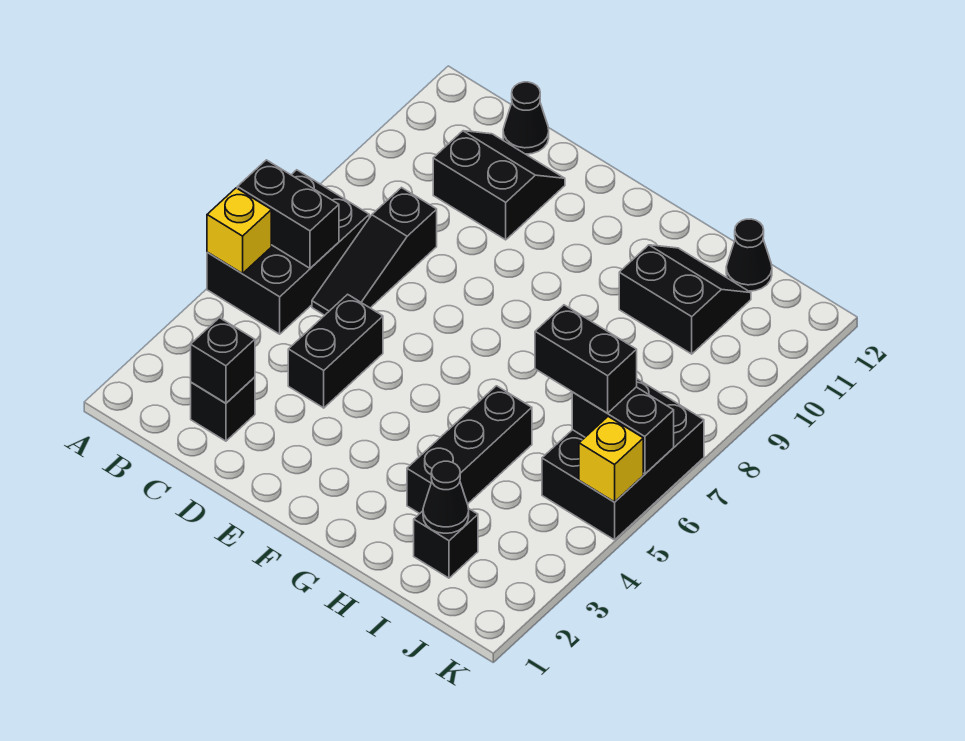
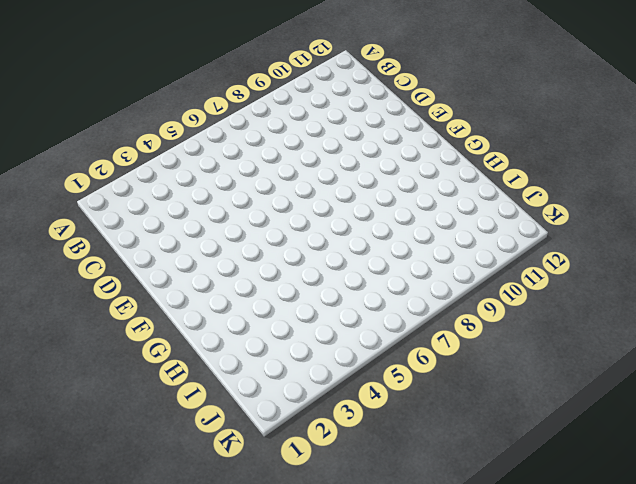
none -> black 2x3 brick [207,170,369,334]
none -> black 1x1 brick [191,377,255,441]
none -> black 1x3 slope [312,188,437,315]

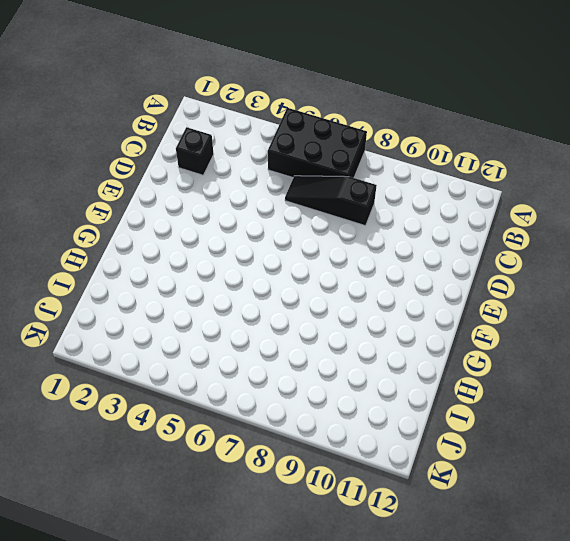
none -> black 2x2 slope [433,131,565,240]
none -> black 1x1 cone [503,82,549,154]
none -> black 1x2 brick [288,294,383,408]

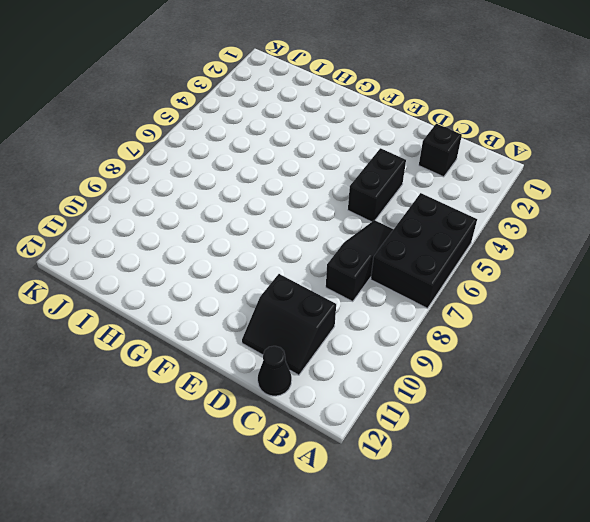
none -> black 1x3 brick [407,386,532,514]
none -> black 2x2 slope [619,245,751,354]
none -> black 1x1 brick [414,508,478,578]

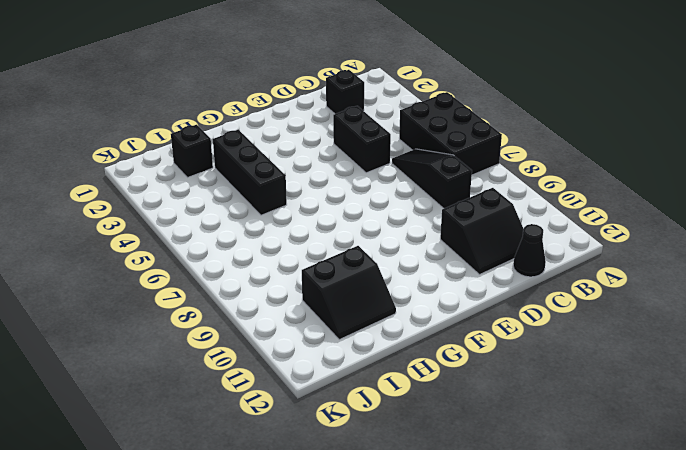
none -> black 1x1 cone [726,219,772,291]
none -> black 2x3 brick [542,379,704,540]
none -> yellow 1x1 brick [207,188,271,274]

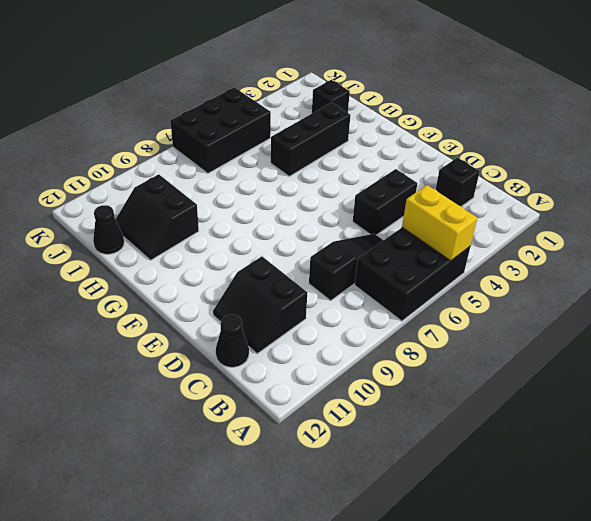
yellow 1x2 brick [402,185,477,261] -> yellow 1x1 brick [207,188,271,274]
none -> black 1x2 brick [237,160,339,268]
none -> black 1x1 brick [191,318,255,403]
none -> black 1x1 cone [423,461,469,533]

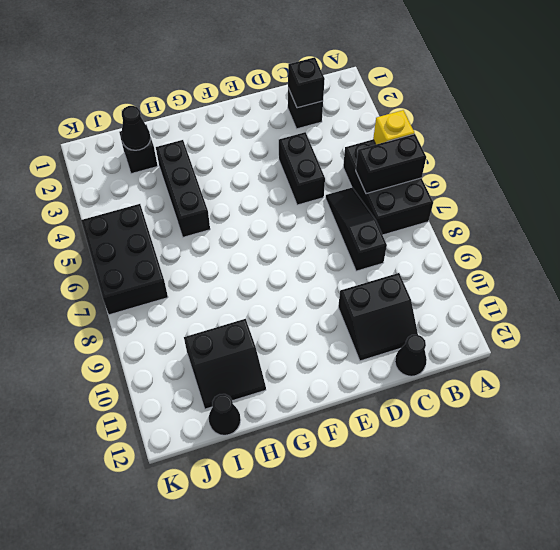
none -> black 1x2 brick [572,387,674,474]
none -> yellow 1x1 brick [579,417,643,502]
none -> black 1x2 brick [535,305,637,413]

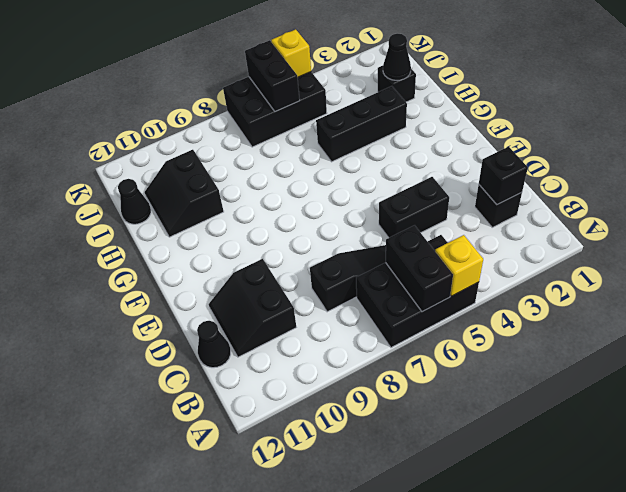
none -> black 1x2 brick [535,305,637,413]

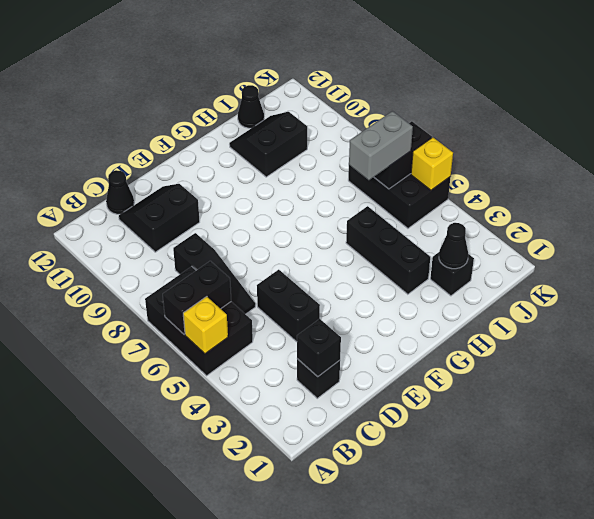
grey 1x2 brick [349,111,413,180] -> black 1x2 brick [535,305,637,413]

